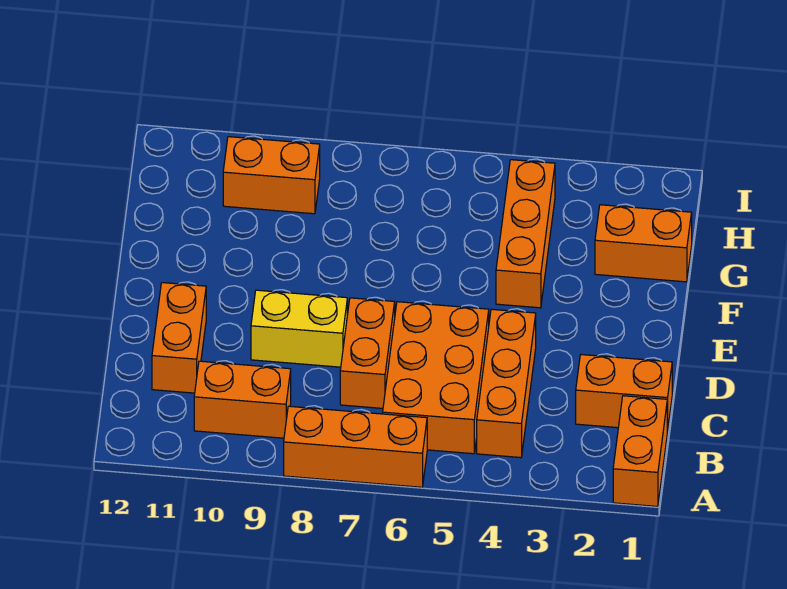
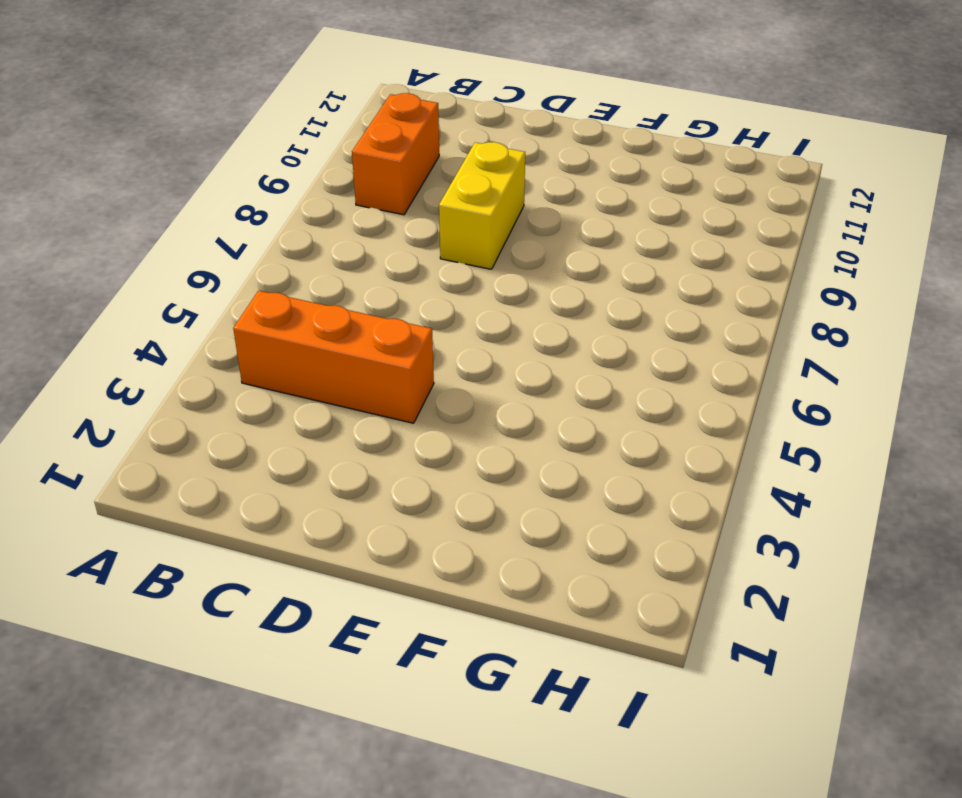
none -> orange 1x2 brick [613,396,667,507]
none -> orange 1x3 brick [284,406,427,487]
none -> orange 2x3 brick [383,302,489,454]

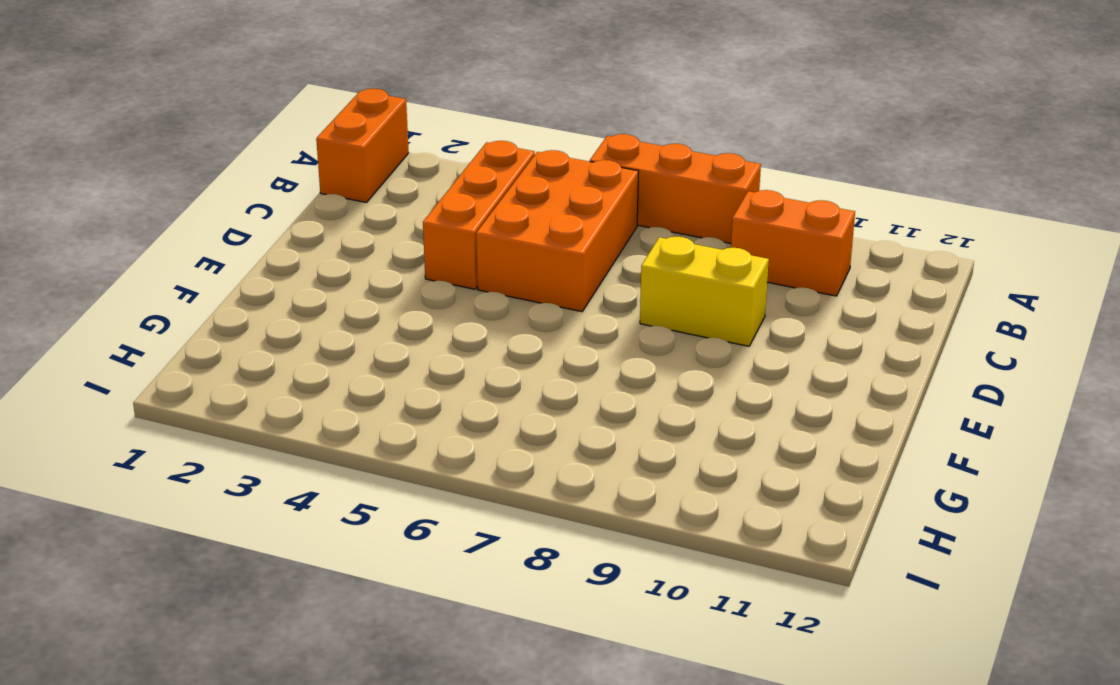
none -> orange 1x2 brick [576,355,672,431]
none -> orange 1x2 brick [340,298,395,408]
none -> orange 1x2 brick [152,283,206,393]

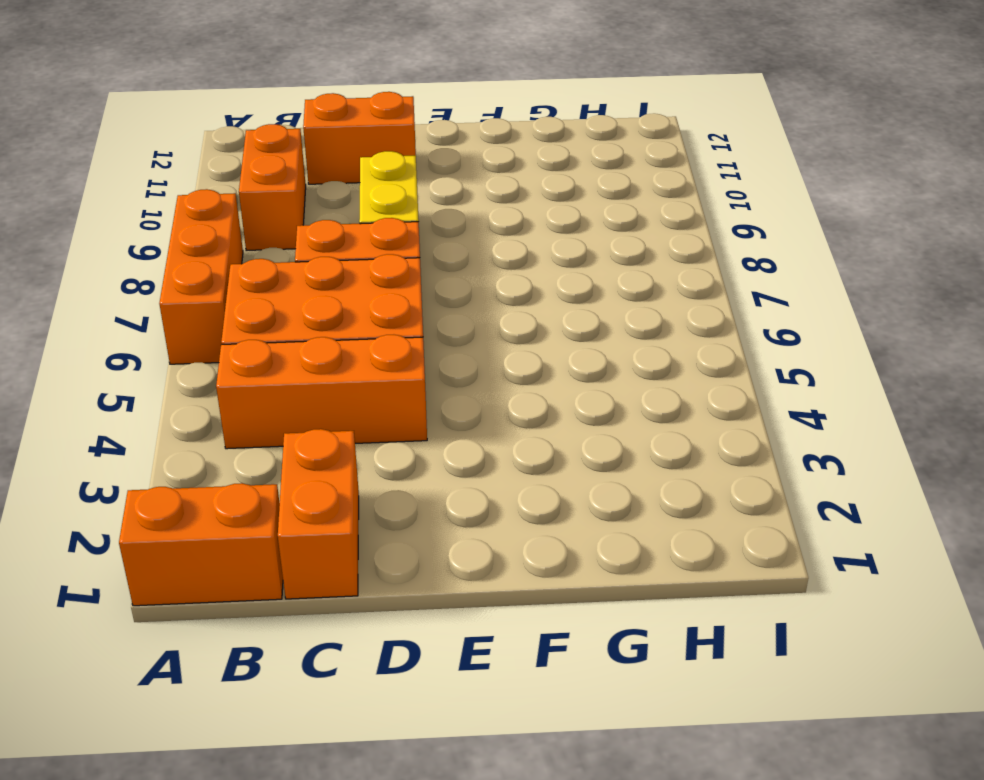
none -> orange 1x3 brick [496,160,555,308]
none -> orange 1x2 brick [595,205,692,282]
none -> orange 1x2 brick [223,137,320,214]

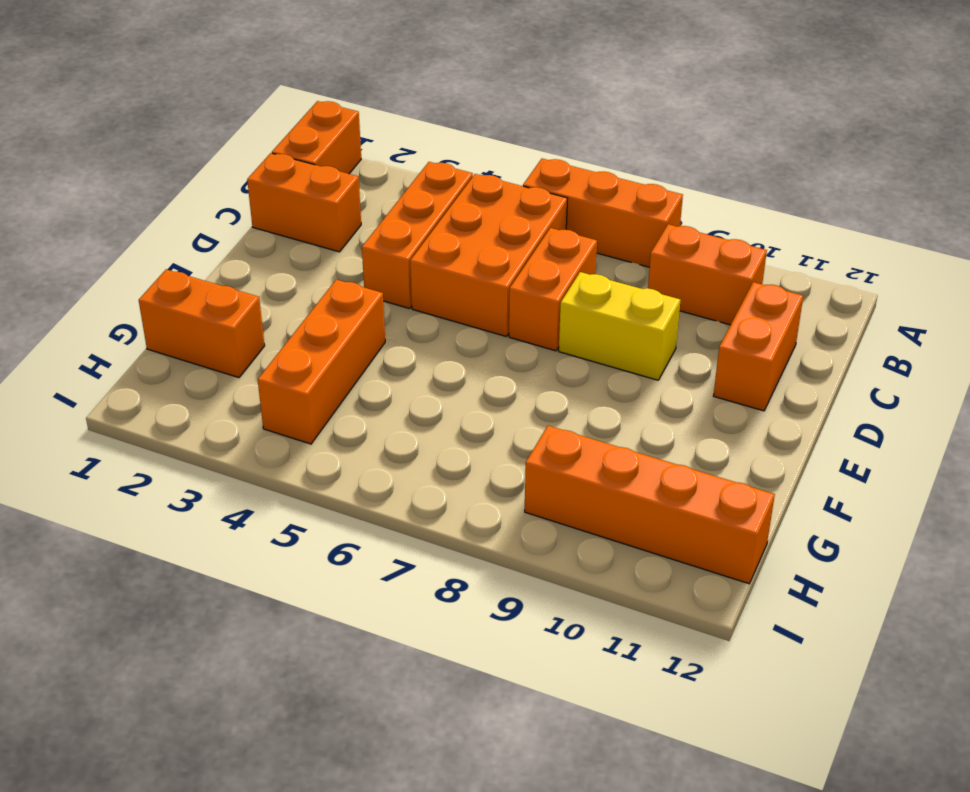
orange 1x4 brick [525,426,775,584] -> orange 1x2 brick [223,137,320,214]

